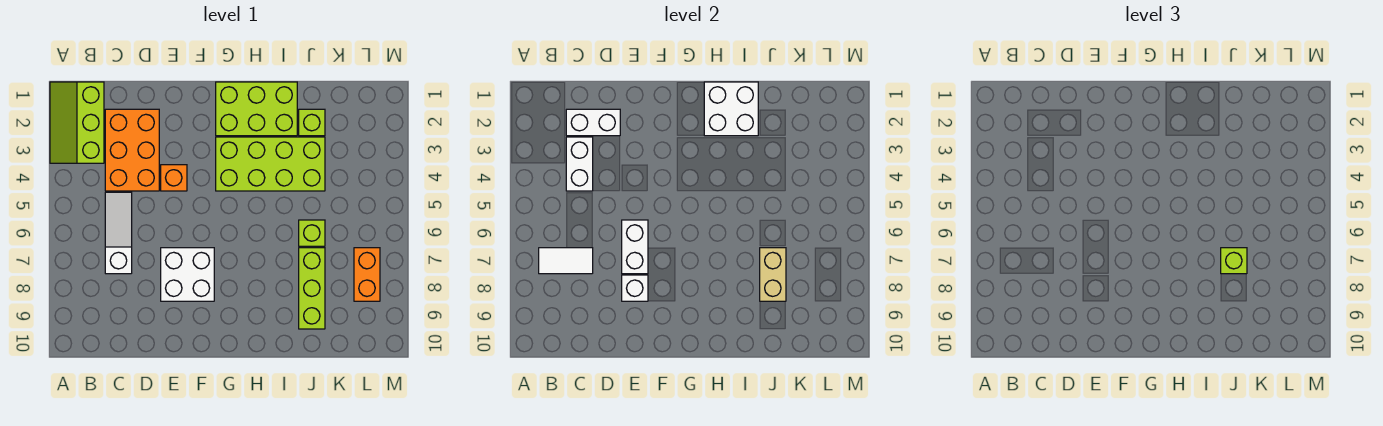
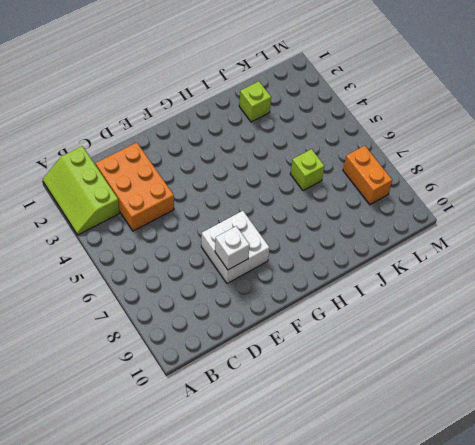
none -> white 1x3 slope [105,192,132,274]
none -> orange 1x1 brick [161,165,187,191]
none -> lime 2x3 brick [216,82,297,136]

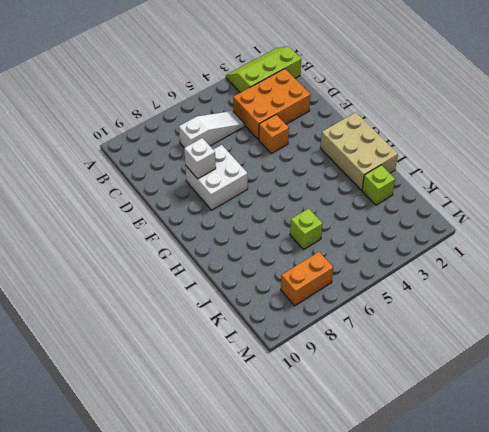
tan 2x3 brick [320,112,398,190] -> lime 2x3 brick [216,82,297,136]
none -> lime 2x4 brick [216,137,325,191]
none -> lime 1x3 brick [299,248,325,329]
none -> white 1x2 tile [539,248,593,274]

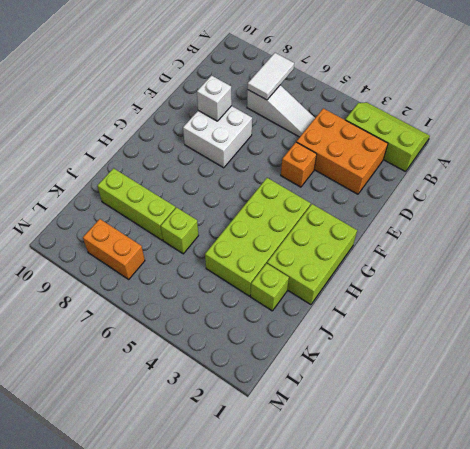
none -> white 1x2 brick [566,109,620,136]
none -> white 1x2 brick [566,137,593,191]
none -> white 1x2 brick [622,220,648,274]

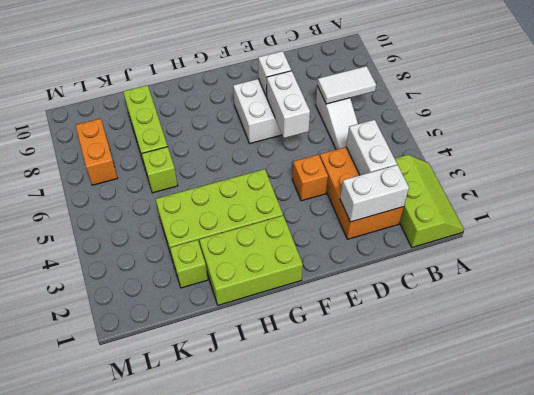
none -> white 2x2 brick [704,82,758,136]
none -> tan 1x2 brick [760,248,786,301]
none -> lime 1x1 brick [1221,248,1247,274]

